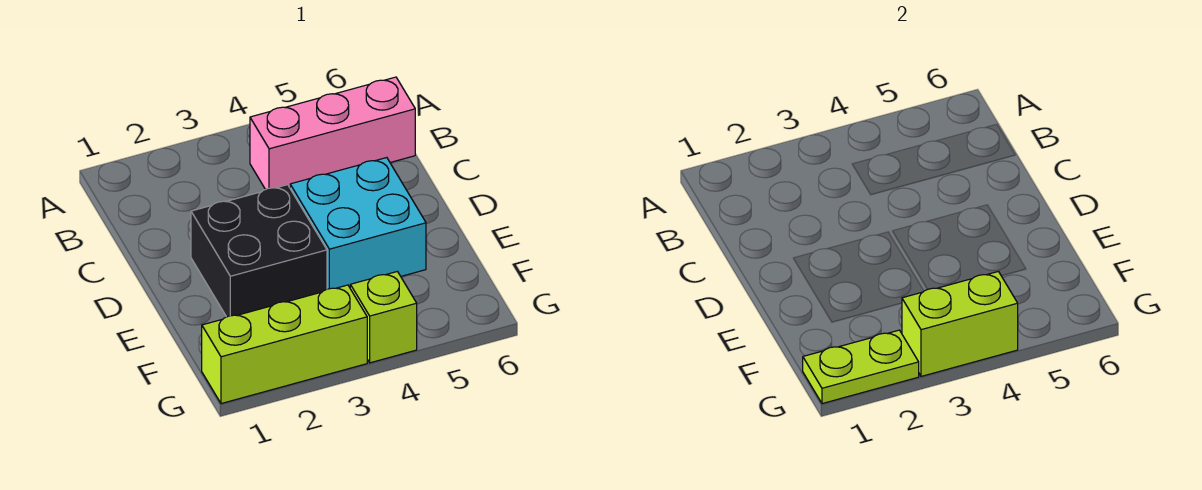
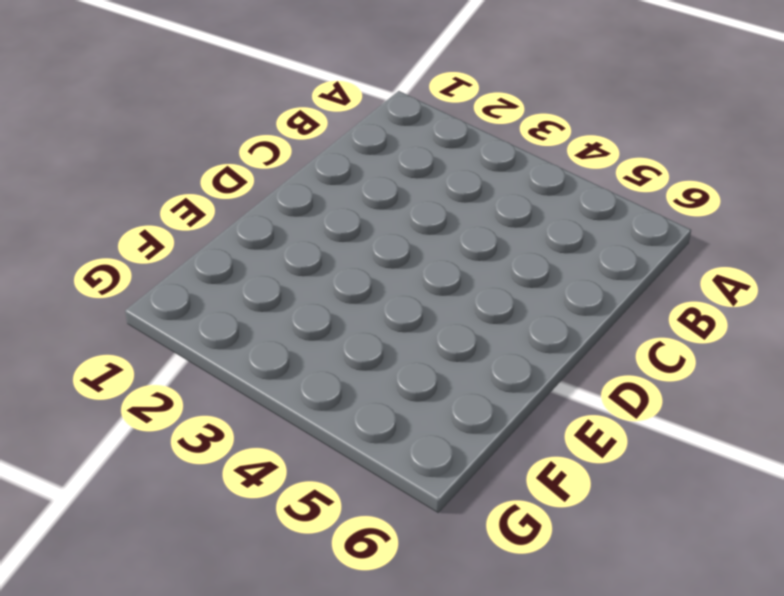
none -> pink 1x3 brick [250,77,415,189]
none -> black 2x2 brick [191,185,327,317]

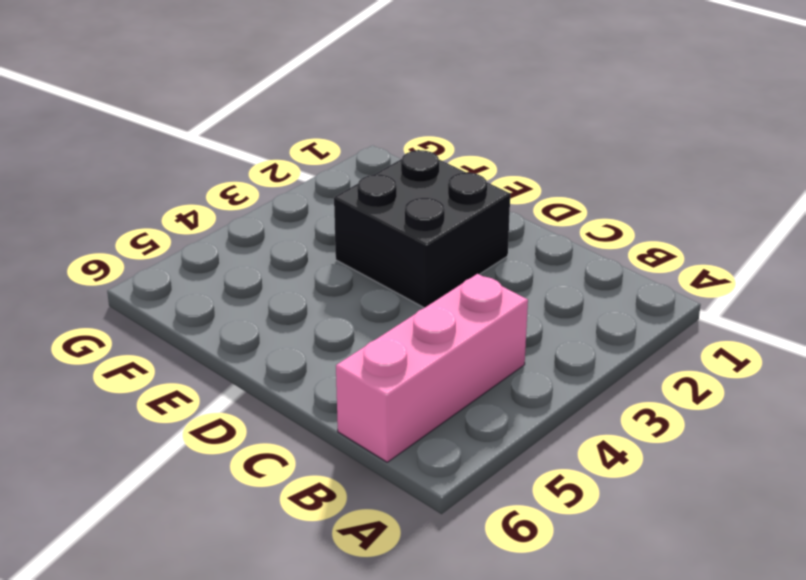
none -> cyan 2x2 brick [290,158,426,289]
none -> lime 1x3 brick [202,285,367,404]

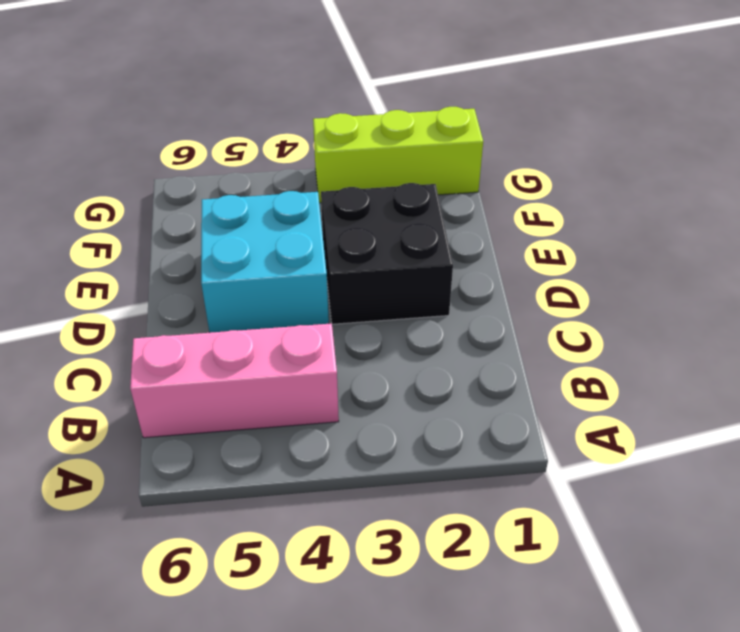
none -> lime 1x1 brick [350,272,417,363]
none -> lime 1x2 plate [803,330,919,404]

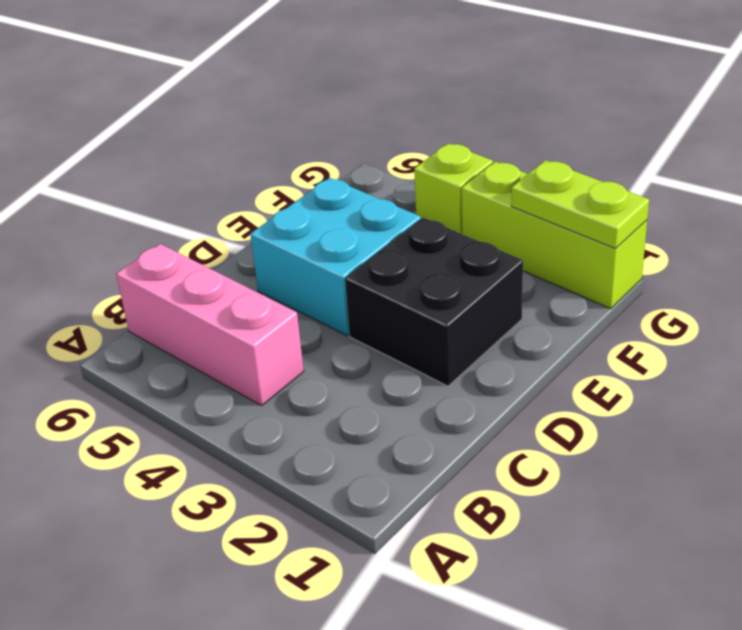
none -> lime 1x2 brick [902,272,1018,376]

